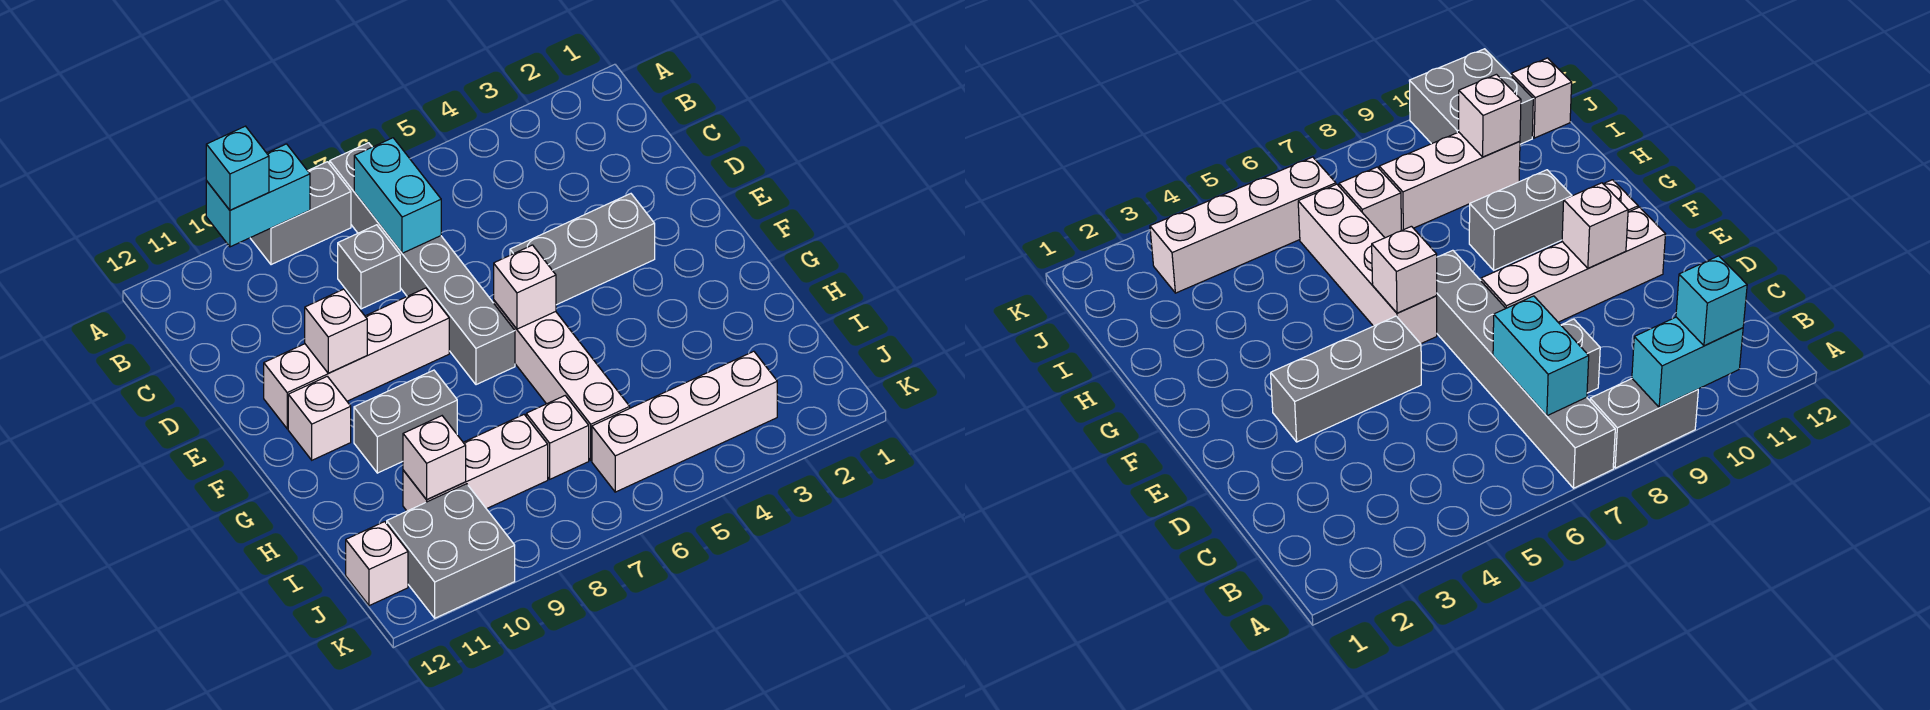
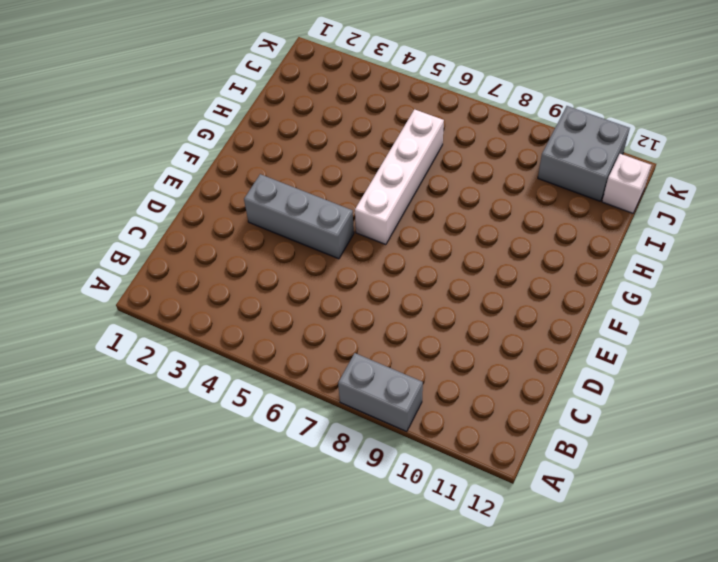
none -> grey 1x6 brick [330,143,515,385]
none -> grey 1x1 brick [338,225,400,309]
none -> white 1x4 brick [264,288,449,429]

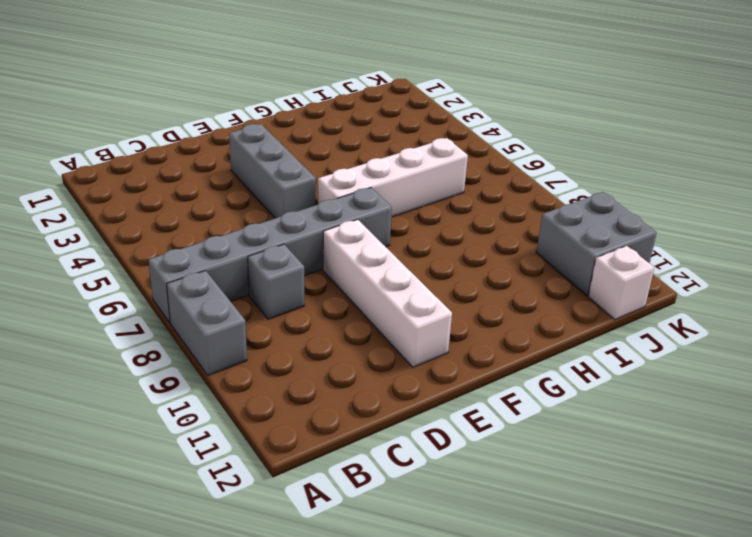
none -> white 1x1 brick [288,376,351,460]
none -> grey 1x2 brick [354,370,457,473]
none -> white 1x1 brick [526,396,589,479]

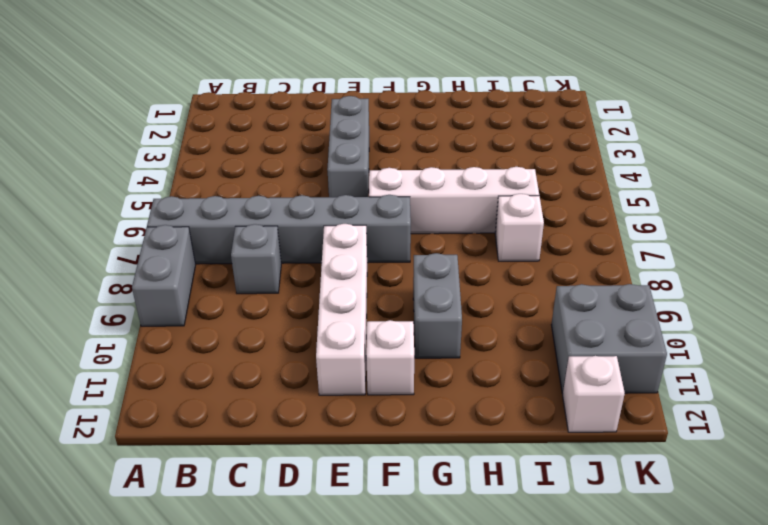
none -> white 1x3 brick [403,415,548,511]
none -> white 1x4 brick [592,351,777,492]
none -> cyan 1x2 brick [206,144,310,247]

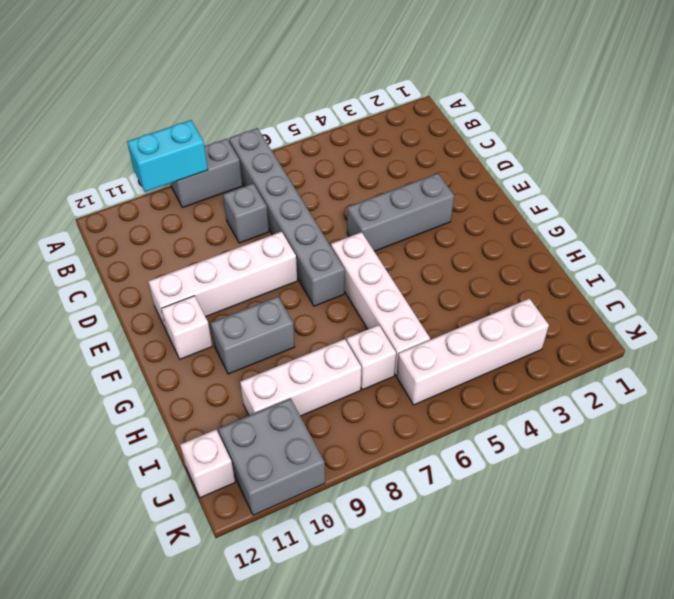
none -> cyan 1x2 brick [354,138,441,253]
none -> white 1x1 brick [305,289,367,373]
none -> white 1x1 brick [494,245,556,329]

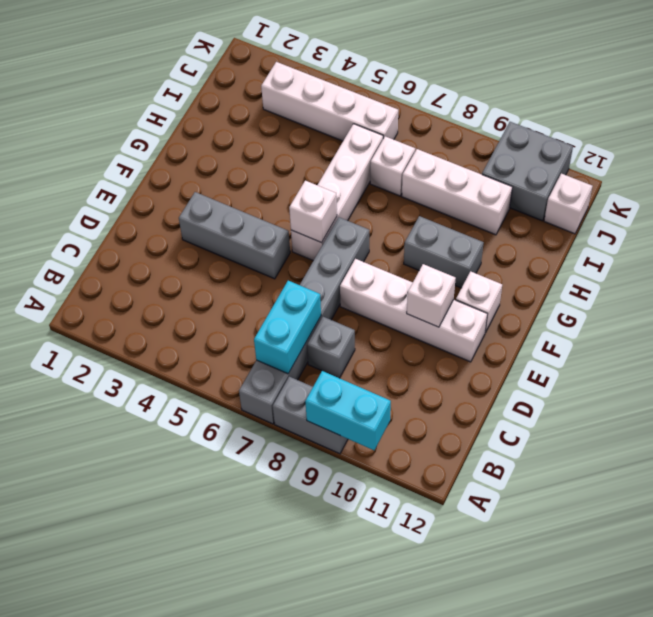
none -> white 1x1 brick [403,416,466,500]
none -> cyan 1x1 brick [206,126,269,210]

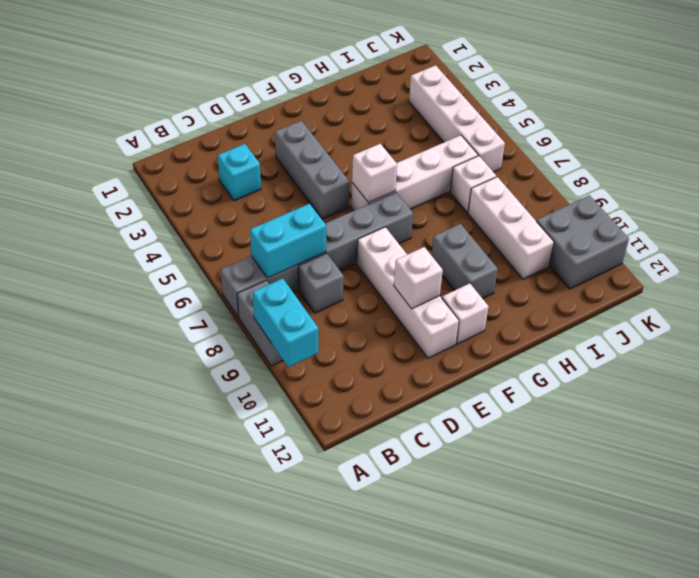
cyan 1x1 brick [218,144,261,201] -> cyan 1x1 brick moved to [206,126,269,210]
none -> white 1x1 brick [346,522,408,606]
none -> white 1x1 brick [403,416,466,500]

